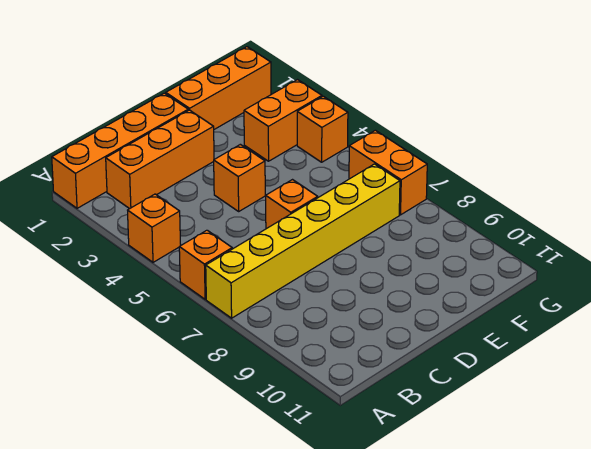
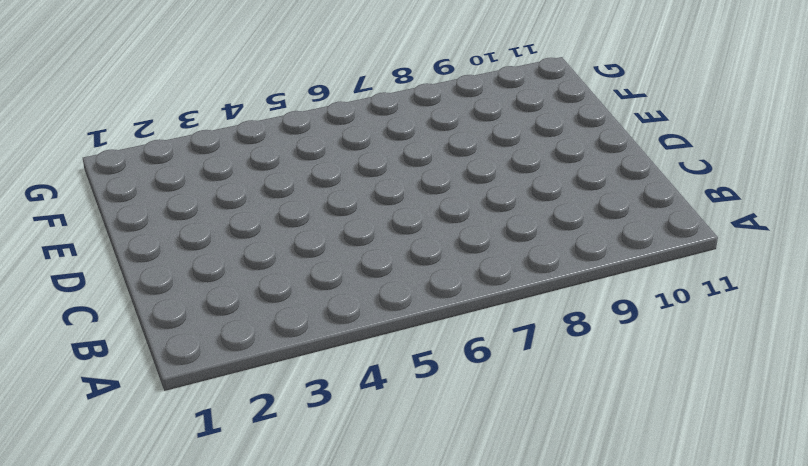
none -> orange 1x4 brick [52,93,188,208]
none -> orange 1x1 brick [128,194,181,262]

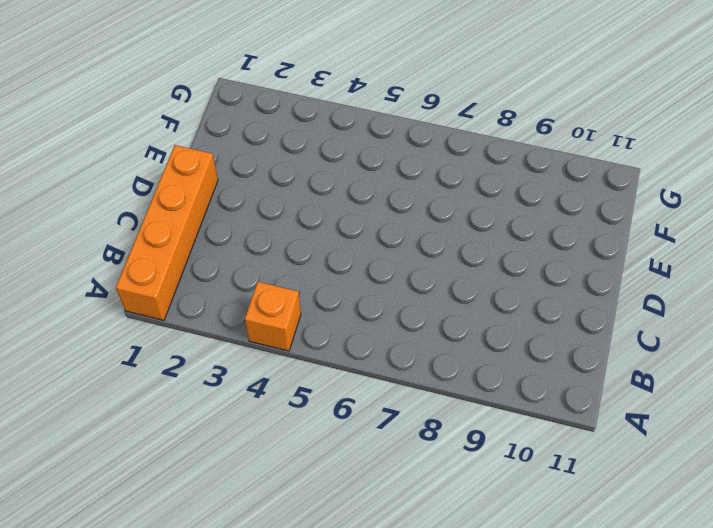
none -> orange 1x1 brick [179,230,232,299]
none -> yellow 1x6 brick [206,164,400,318]

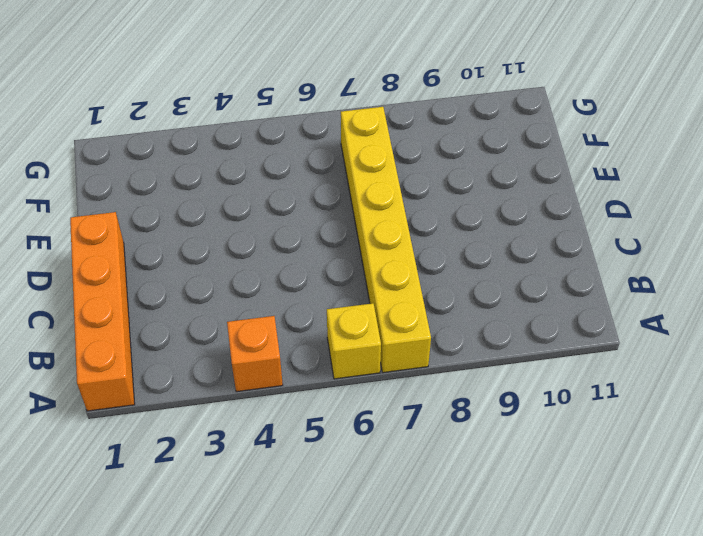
yellow 1x1 brick [327,303,381,379] -> orange 1x1 brick [179,230,232,299]
none -> orange 1x3 brick [106,110,214,209]
none -> orange 1x1 brick [214,144,265,211]

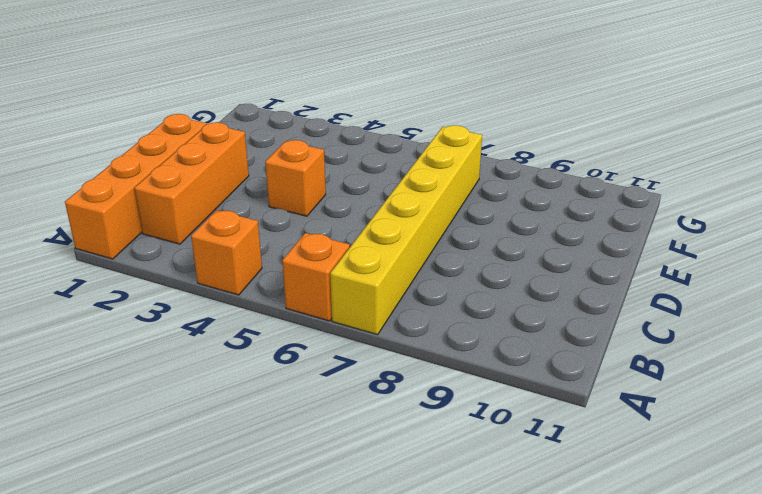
none -> orange 1x1 brick [266,180,318,229]
none -> orange 1x3 brick [166,47,271,129]

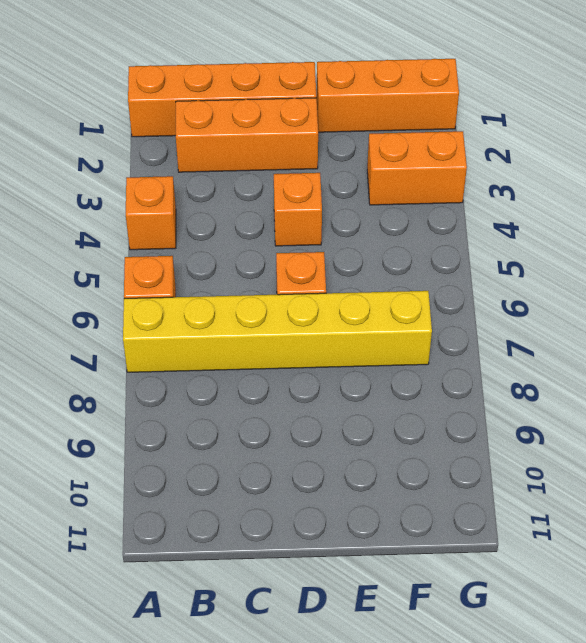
none -> orange 1x1 brick [297,96,348,162]
none -> orange 1x2 brick [349,130,427,215]

